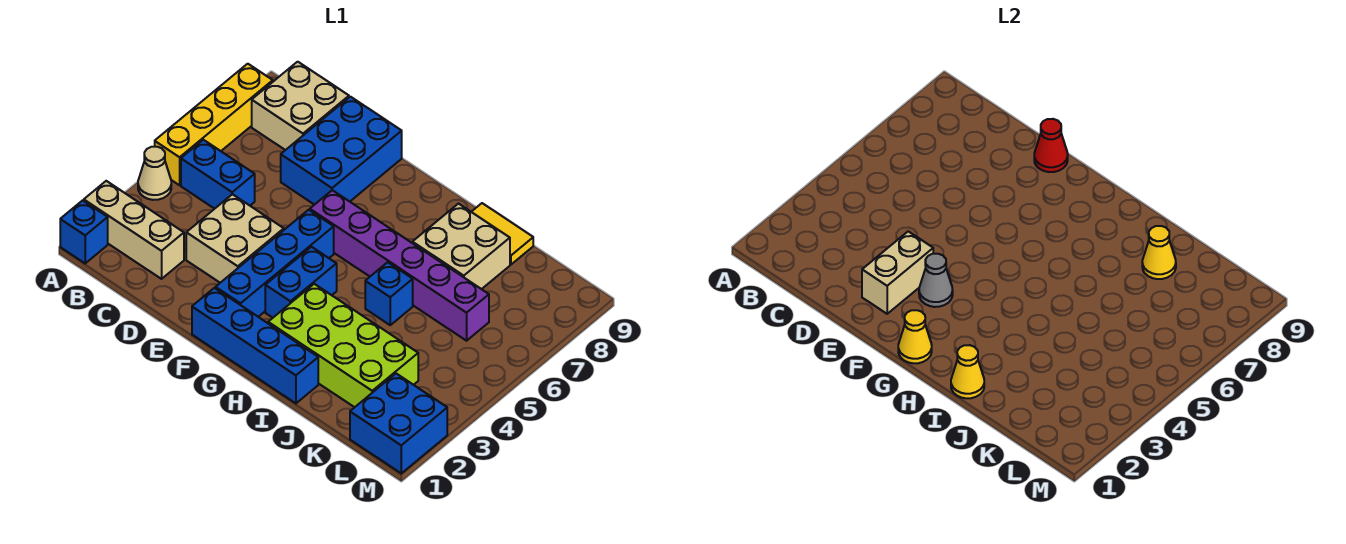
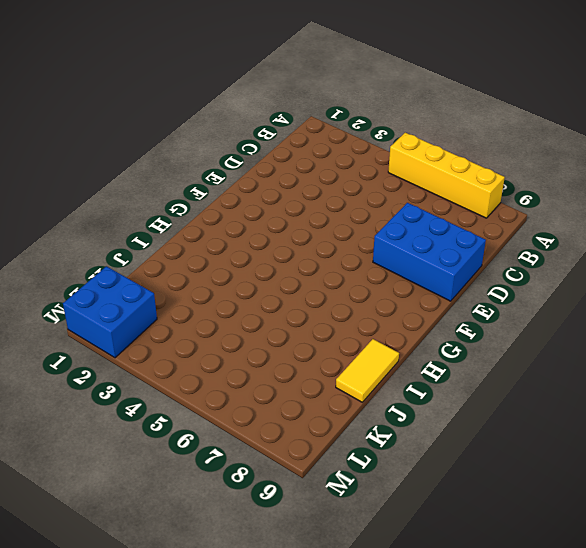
none -> blue 1x1 brick [60,200,108,263]
none -> tan 1x3 brick [84,181,184,279]
none -> tan 1x1 cone [138,147,171,200]

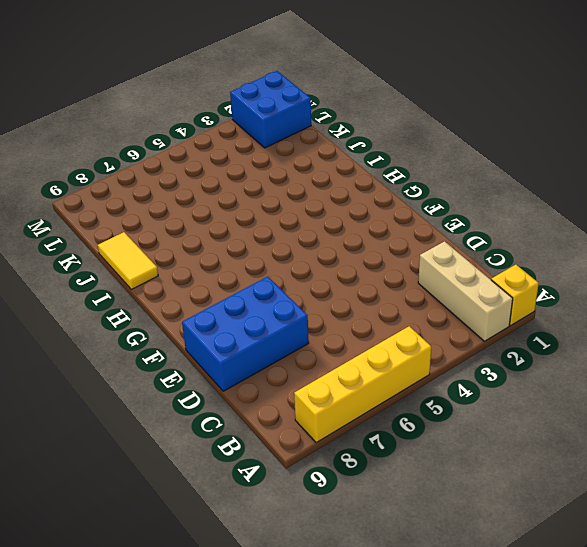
yellow 1x1 brick [491,265,539,326] -> blue 1x1 brick [60,200,108,263]
none -> tan 1x1 cone [138,147,171,200]
none -> blue 1x2 brick [181,140,255,209]
none -> tan 2x2 brick [252,62,349,150]

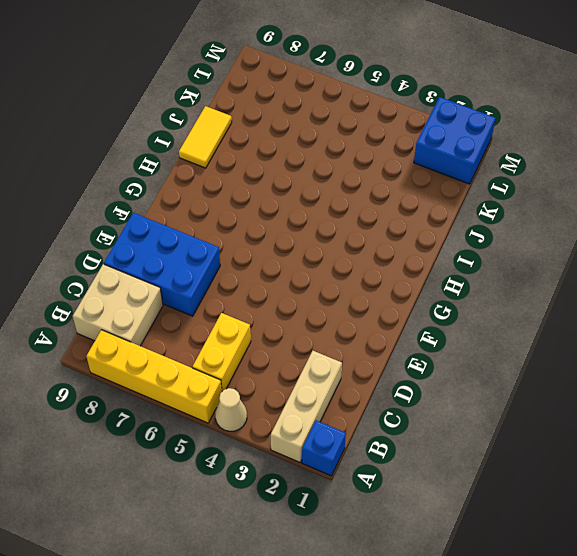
yellow 1x2 brick [193,313,251,391] -> blue 1x2 brick [181,140,255,209]
none -> tan 2x2 brick [186,194,284,283]
none -> blue 1x4 brick [192,288,318,403]
none -> blue 1x4 brick [215,210,334,317]

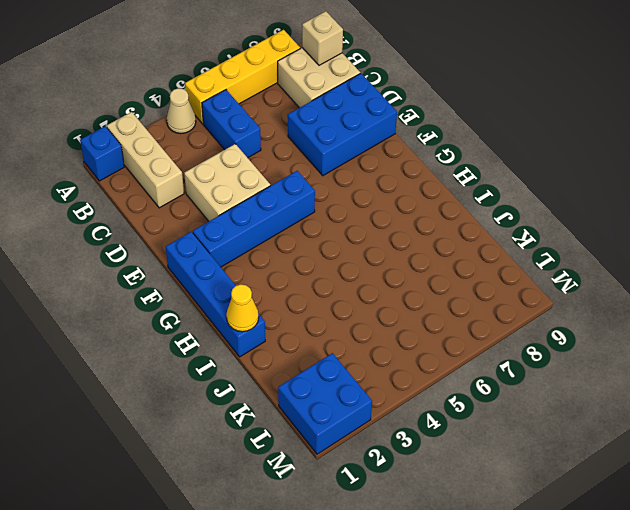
tan 1x1 brick [302,11,343,65] -> none
none -> purple 1x6 brick [310,190,489,341]
none -> blue 1x2 brick [265,247,337,318]
none -> lime 2x4 brick [268,284,418,407]

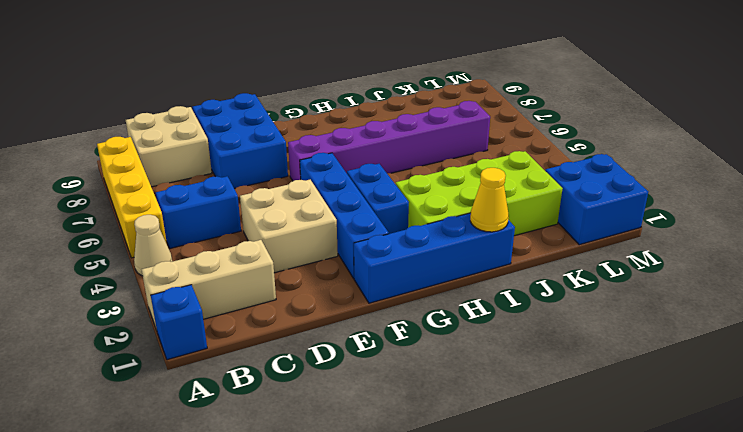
none -> blue 1x1 brick [365,262,413,325]
none -> tan 2x2 brick [412,204,510,289]
none -> yellow 1x2 tile [472,203,533,265]

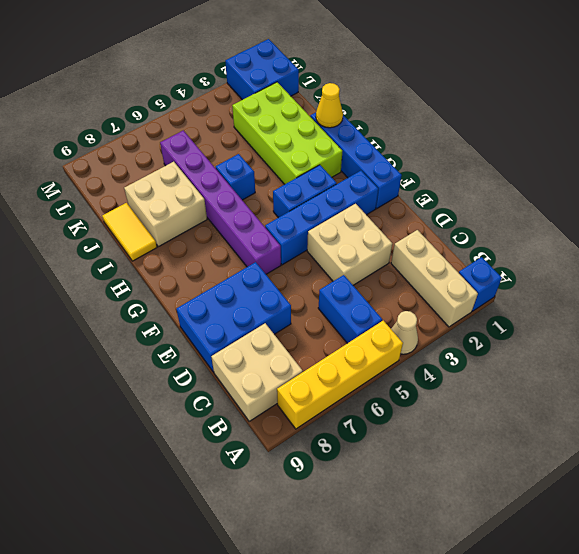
none -> tan 1x2 brick [862,231,933,314]
none -> red 1x1 cone [1034,119,1068,172]
none -> grey 1x1 cone [919,254,953,307]

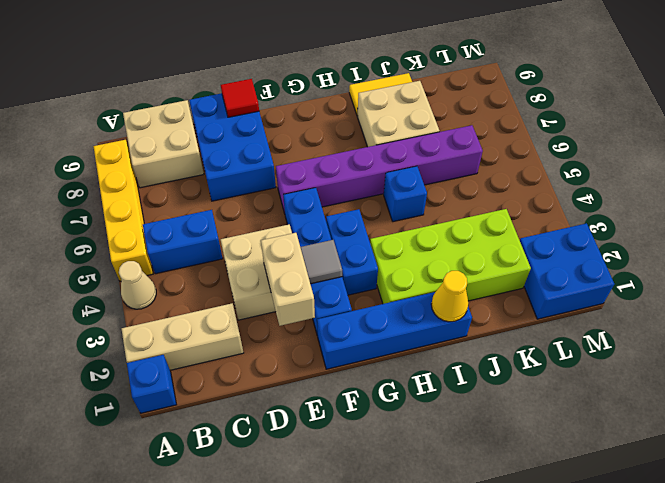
red 1x1 tile [221,79,259,117] -> red 1x1 cone [1034,119,1068,172]
grey 1x1 tile [300,240,342,284] -> grey 1x1 cone [919,254,953,307]
none -> yellow 1x1 cone [898,310,932,363]
none -> yellow 1x1 cone [1142,226,1176,279]

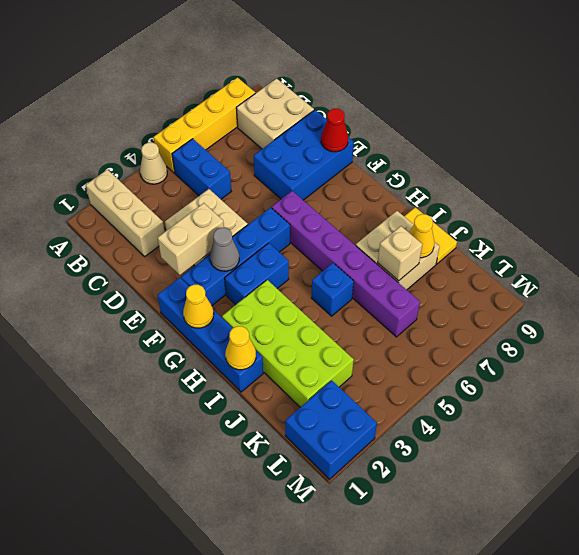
tan 1x1 brick [378,226,423,281] -> none
none -> blue 1x1 brick [60,200,108,263]

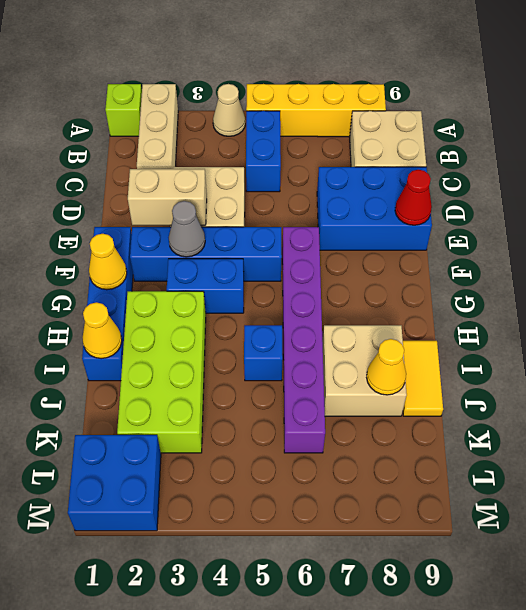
lime 1x1 brick [105,84,142,136] -> blue 1x1 brick [60,200,108,263]

